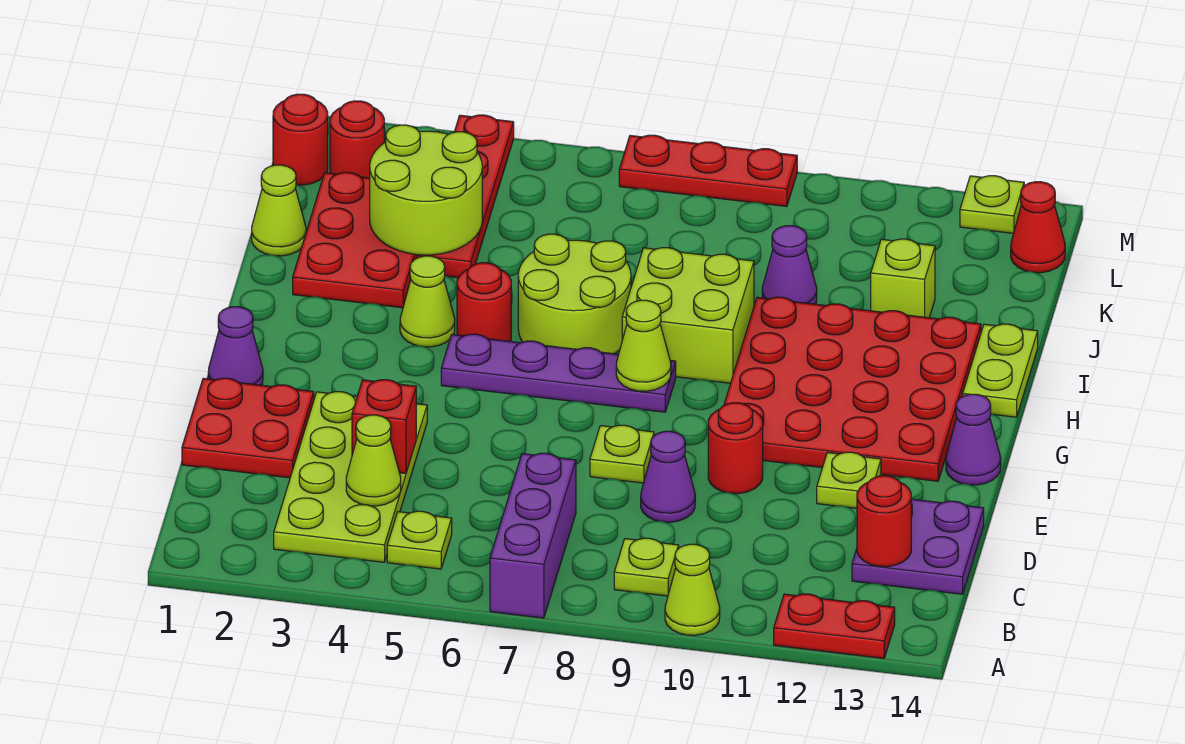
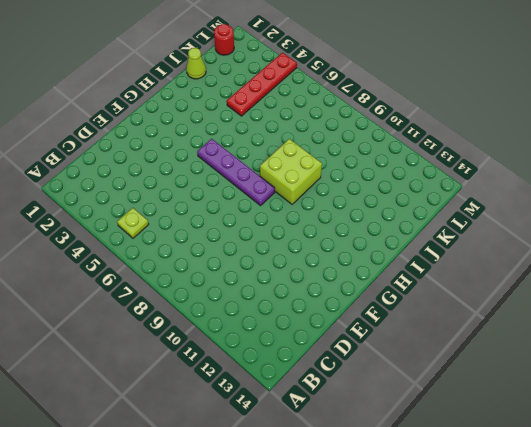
none -> purple 1x3 brick [490,453,576,618]
none -> lime 1x1 cone [665,544,720,635]
none -> red 1x2 plate [774,594,895,658]
none -> lime 2x4 plate [274,392,427,562]

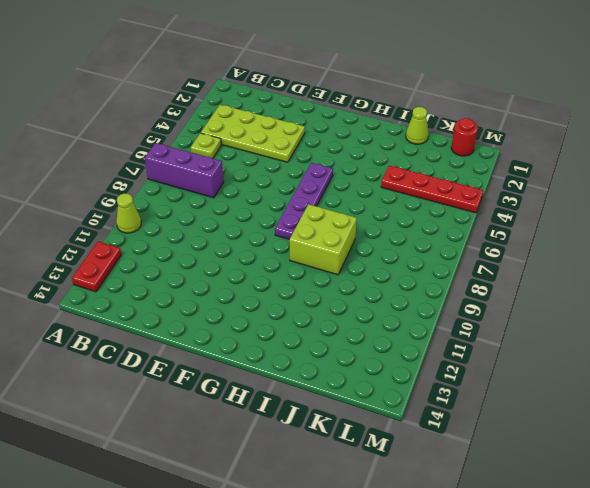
none -> lime 1x1 plate [614,538,679,596]
none -> purple 2x2 plate [852,499,984,594]
none -> red 2x2 plate [182,378,314,478]
none -> purple 1x1 cone [641,431,695,522]

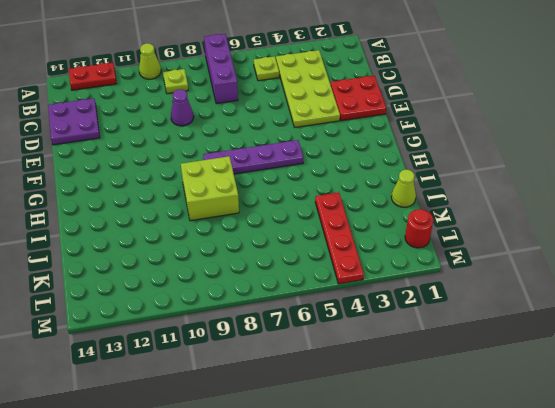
none -> lime 1x1 plate [590,425,654,483]
none -> red 1x1 round brick [708,403,763,494]
none -> lime 1x1 plate [817,452,881,508]
none -> purple 1x1 cone [208,307,263,385]

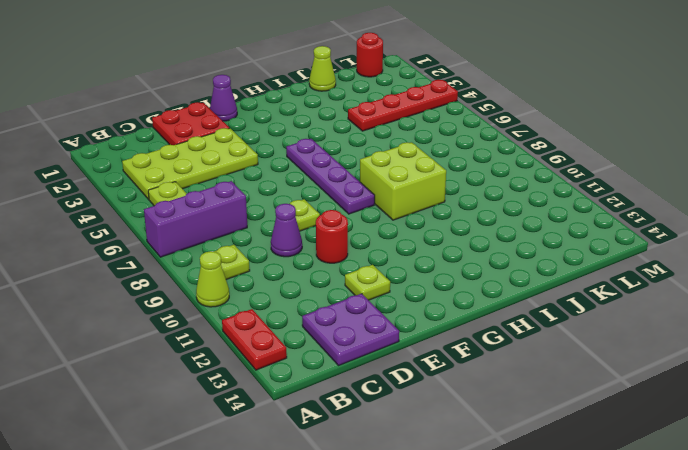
none -> red 4x4 plate [724,297,981,481]
none -> purple 1x1 cone [946,394,1001,485]
none -> lime 1x1 cone [400,256,455,347]
none -> red 1x1 round brick [457,263,511,341]

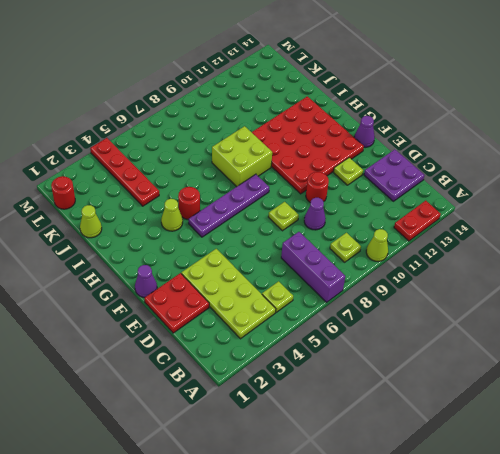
none -> lime 2x2 round brick [518,234,631,354]
none -> lime 1x2 plate [963,324,1038,417]
none -> red 2x3 plate [293,172,417,308]
none -> purple 1x1 cone [762,226,817,304]

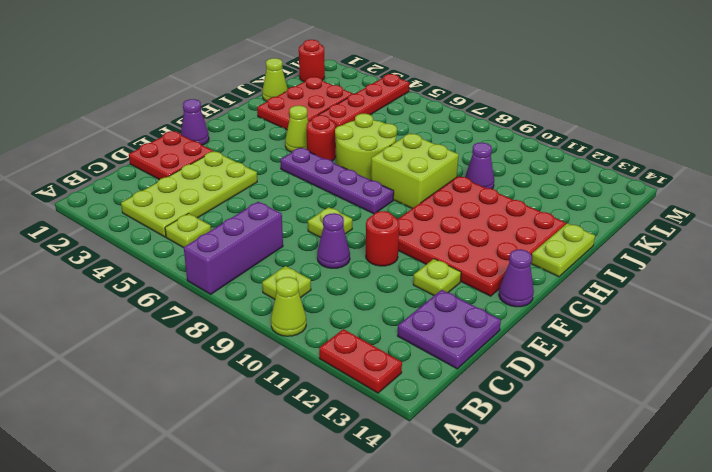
none -> lime 1x1 brick [871,239,935,318]
none -> red 1x1 round brick [330,101,384,178]
none -> red 1x1 cone [1011,182,1065,273]
none -> red 1x3 plate [619,135,797,207]

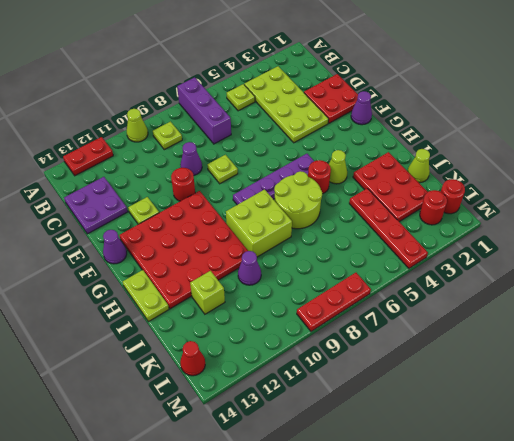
none -> lime 1x1 plate [960,176,1024,233]
none -> lime 1x1 cone [346,415,401,506]
none -> red 1x1 round brick [857,476,911,567]
none -> red 1x1 brick [352,380,416,473]

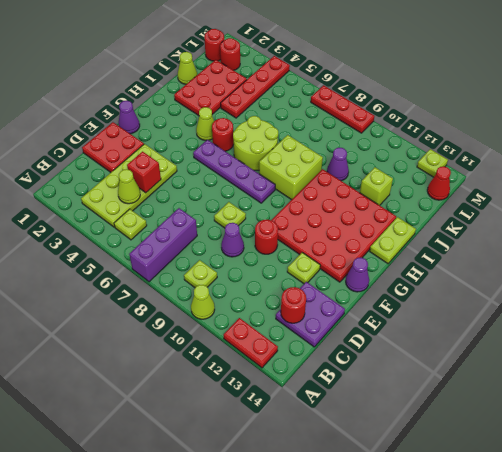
none -> lime 1x1 cone [616,300,671,391]
none -> lime 2x2 round brick [370,125,482,255]

